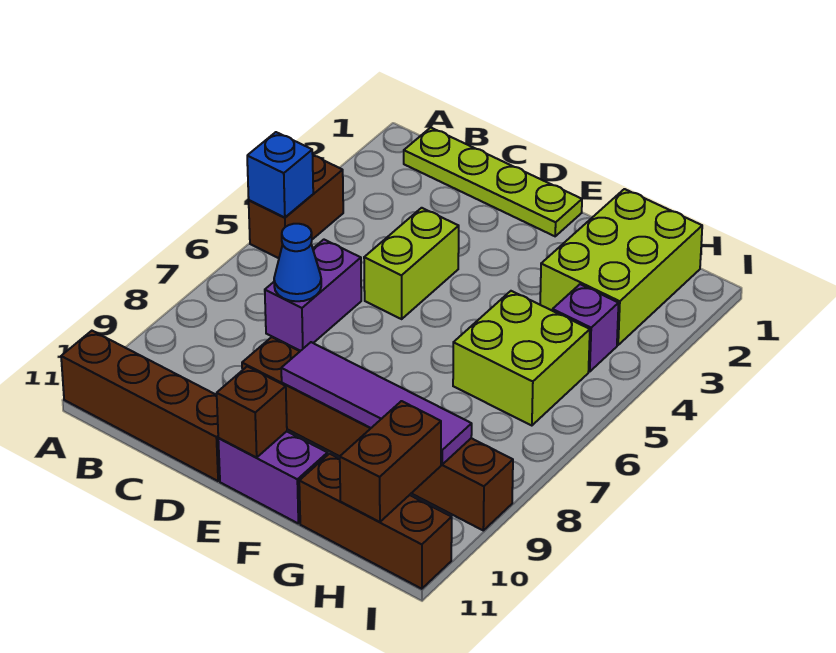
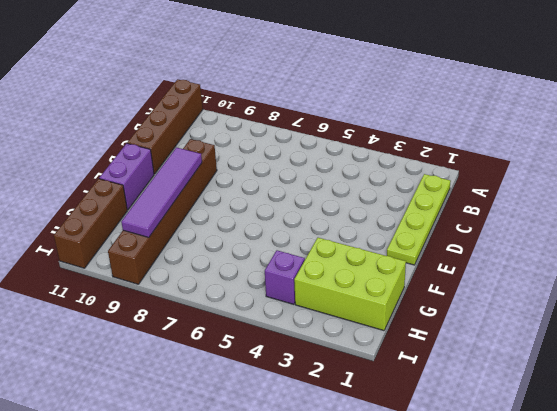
none -> brown 1x2 brick [249,156,343,258]
none -> purple 1x2 brick [265,240,361,351]
none -> lime 1x2 brick [364,208,459,319]

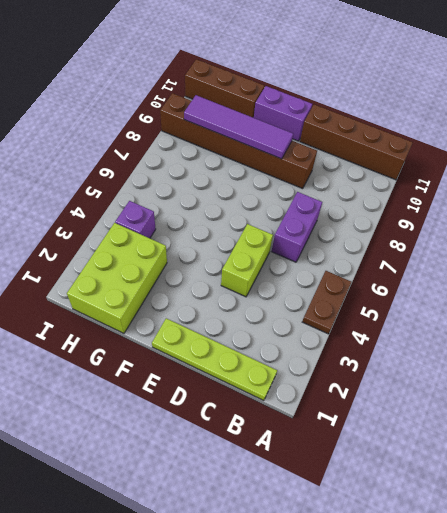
brown 1x2 plate [302,271,351,334] -> brown 1x2 brick [249,156,343,258]
none -> lime 2x2 brick [453,291,590,426]
none -> blue 1x1 brick [247,132,313,218]
none -> blue 1x1 cone [274,224,321,301]

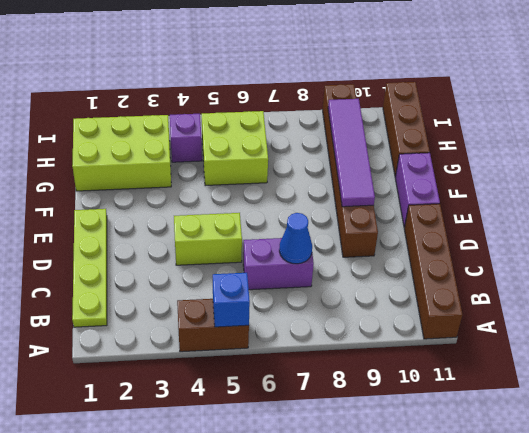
none -> brown 1x1 brick [217,366,287,457]
none -> brown 1x2 brick [340,401,441,522]

